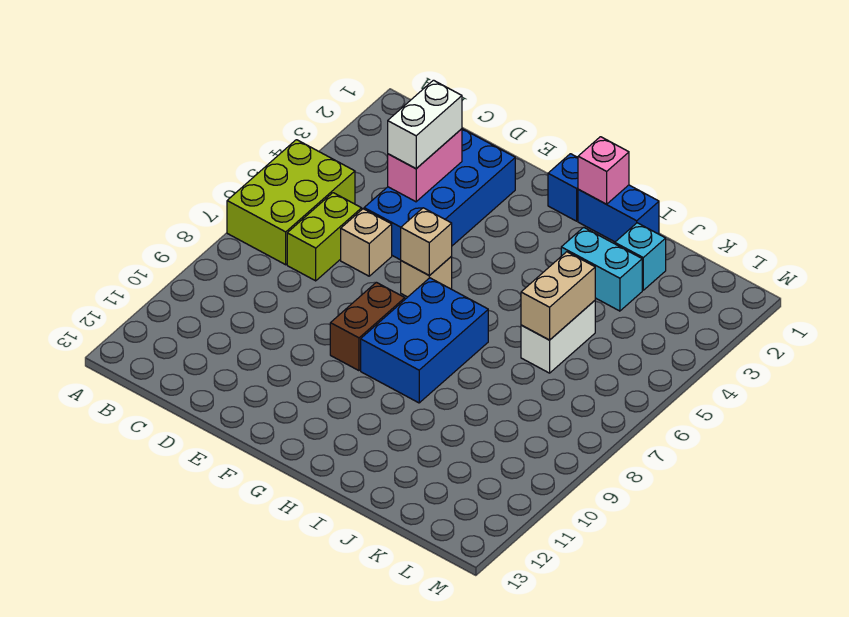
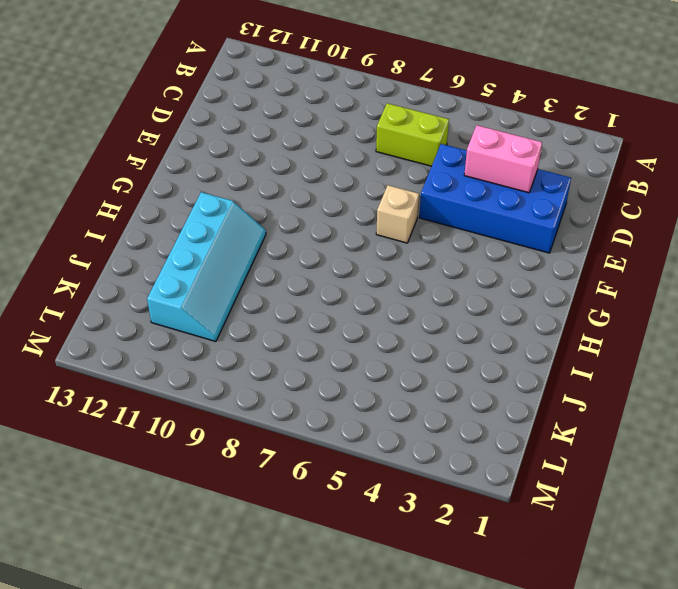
cyan 2x4 slope [147,192,266,342] -> none
none -> lime 2x3 brick [227,140,355,265]
none -> tan 1x1 brick [341,209,392,276]
none -> brown 1x2 brick [330,282,405,371]

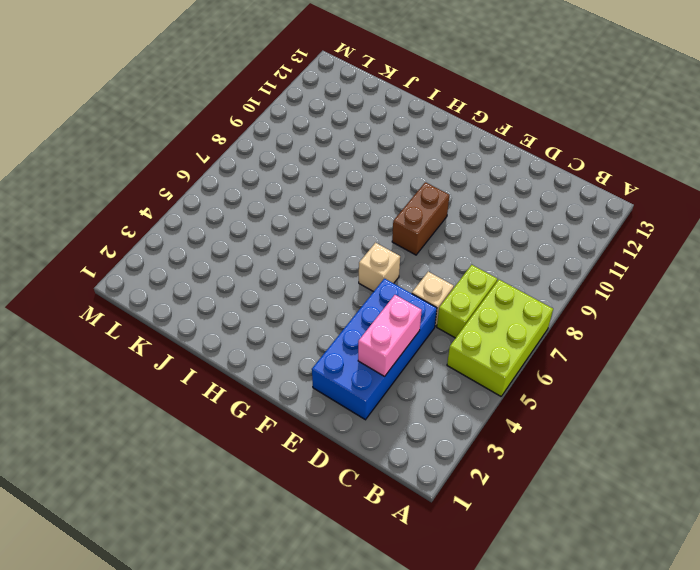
none -> blue 1x1 brick [548,154,578,221]
none -> blue 2x3 brick [361,278,488,403]
none -> blue 1x2 brick [578,185,659,242]

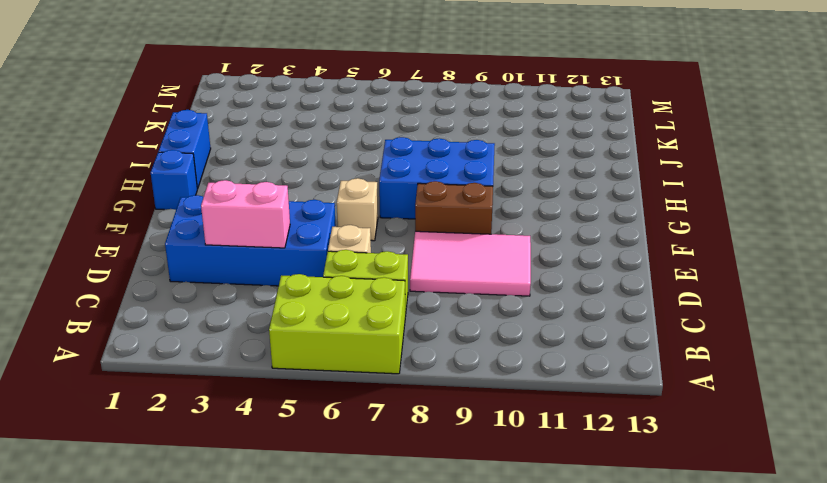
pink 2x3 tile [410,231,531,296] -> none
none -> cyan 1x2 brick [561,227,642,311]
none -> cyan 1x1 brick [615,223,666,290]
none -> white 1x2 brick [521,301,595,373]

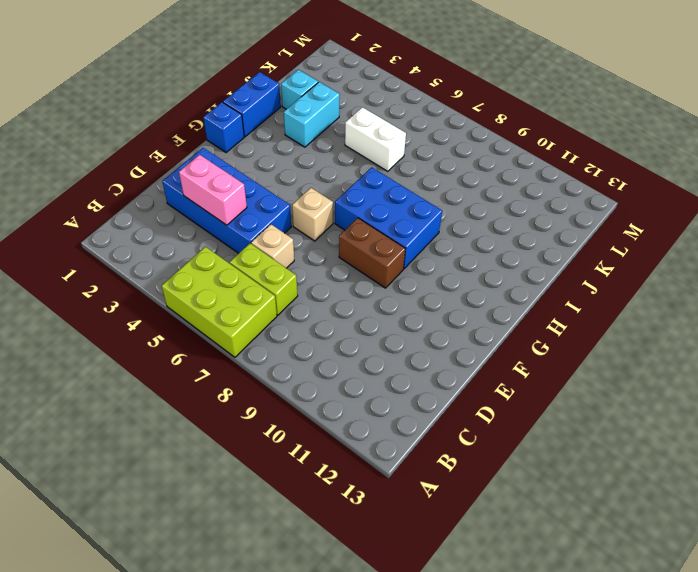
none -> tan 1x1 brick [401,208,452,276]
none -> pink 1x1 brick [578,137,629,204]
none -> tan 1x2 brick [521,252,595,340]

